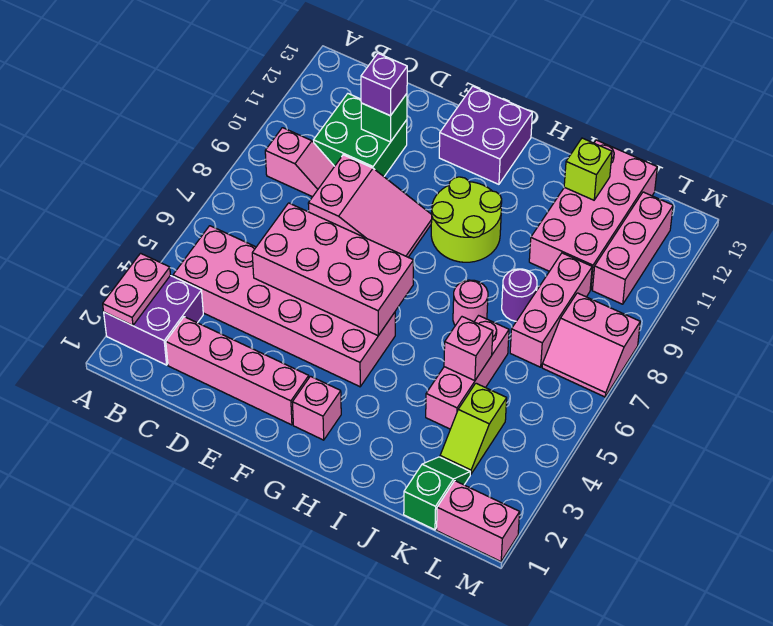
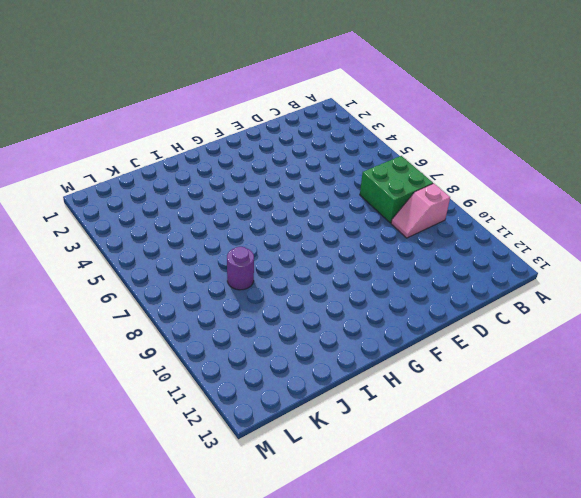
green 2x2 brick [360,156,433,223] -> green 2x2 brick moved to [314,94,407,176]
none -> purple 2x2 brick [104,275,203,365]
none -> pink 2x6 brick [173,226,395,387]
none -> pink 1x4 brick [166,317,309,425]

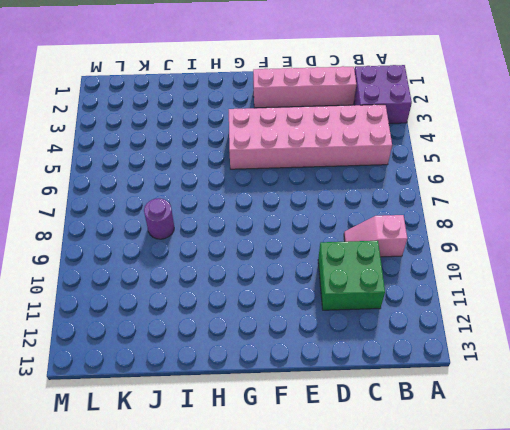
none -> pink 2x3 slope [308,155,432,257]
none -> purple 2x2 brick [439,86,532,184]
none -> pink 1x1 brick [292,376,341,440]

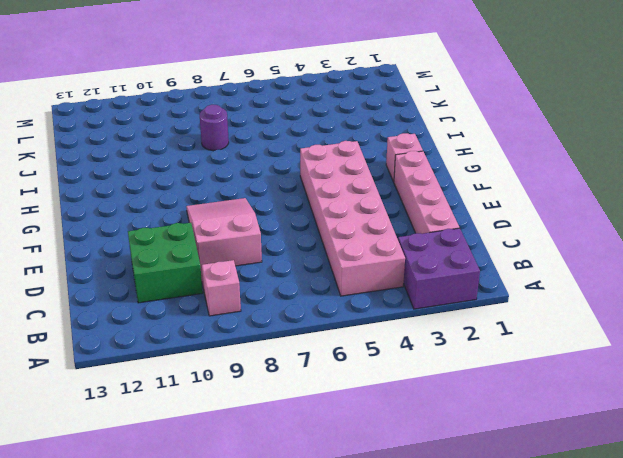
none -> purple 2x2 brick [439,86,532,184]
none -> lime 2x2 round brick [431,177,502,262]
none -> pink 1x1 round brick [453,280,488,326]

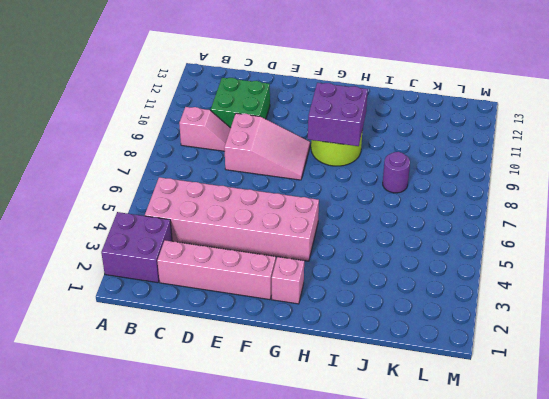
purple 2x2 brick [308,83,368,146] -> purple 2x2 brick moved to [439,86,532,184]
none -> pink 1x1 round brick [453,280,488,326]
none -> pink 1x3 brick [426,316,509,429]
none -> pink 2x4 brick [529,140,657,290]

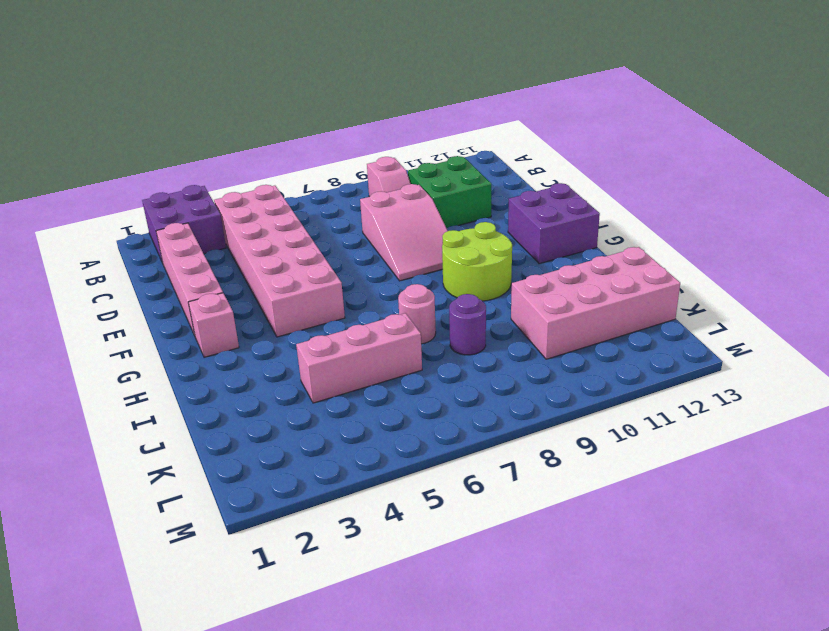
none -> green 1x2 slope [404,457,470,530]
none -> lime 1x2 slope [440,383,507,474]
none -> pink 1x3 brick [510,253,592,367]

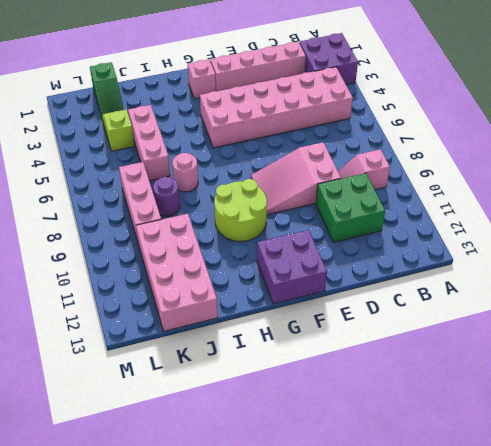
none -> pink 1x2 brick [437,481,520,561]
none -> pink 2x2 slope [542,293,640,397]
none -> pink 1x3 brick [592,192,673,304]

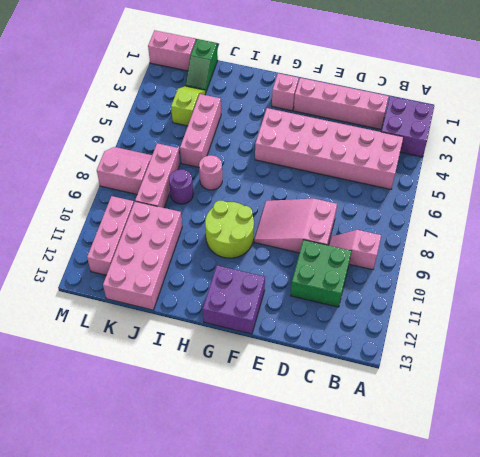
none -> pink 1x2 plate [103,253,170,326]
none -> pink 2x4 brick [252,203,413,336]
none -> green 1x1 brick [361,94,407,142]

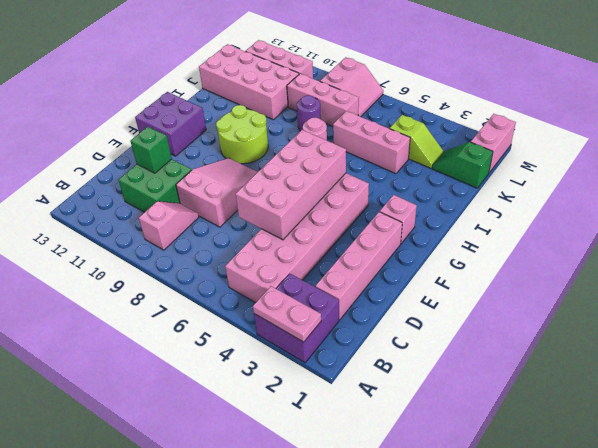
none -> pink 1x1 brick [444,317,493,381]
none -> lime 1x1 brick [564,138,612,200]
none -> purple 1x1 brick [361,53,407,116]

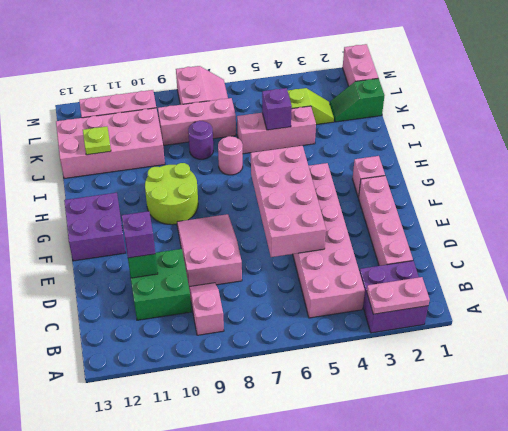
purple 1x1 brick [262,88,292,130] -> pink 1x1 brick [444,317,493,381]
lime 1x1 plate [83,126,111,155] -> lime 1x1 brick [564,138,612,200]

